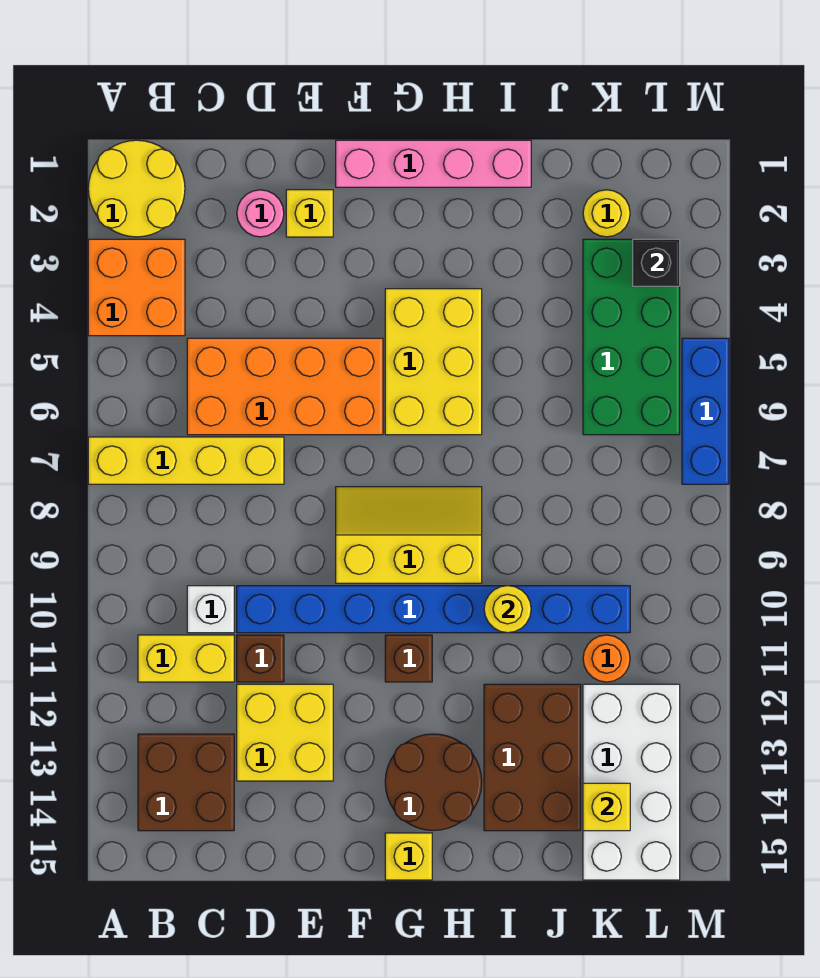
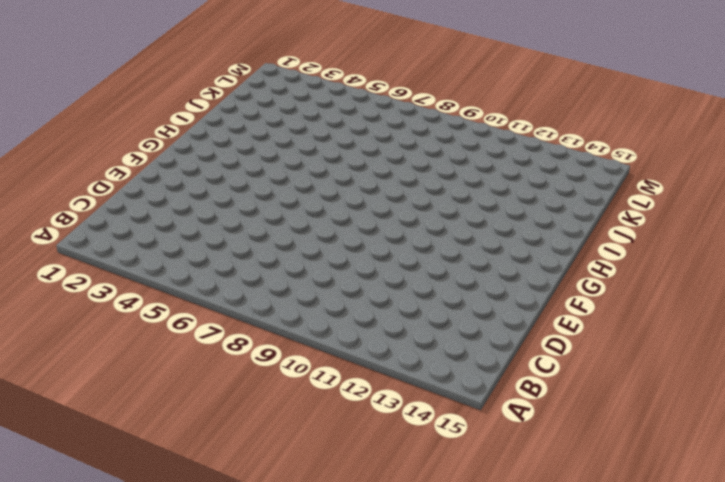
none -> yellow 2x2 round brick [88,140,185,237]
none -> orange 2x2 brick [88,239,185,336]
none -> yellow 1x4 brick [88,437,284,484]

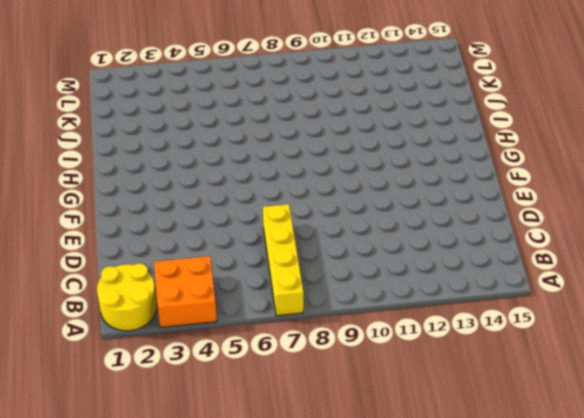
none -> yellow 1x2 brick [138,635,234,682]
none -> brown 2x2 brick [138,734,234,831]
none -> orange 2x4 brick [187,338,383,435]

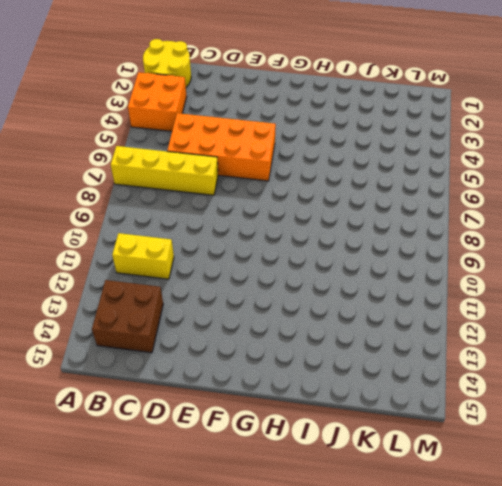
none -> white 1x1 brick [187,586,234,633]
none -> pink 1x1 round brick [237,190,284,237]
none -> blue 1x8 brick [237,586,630,633]

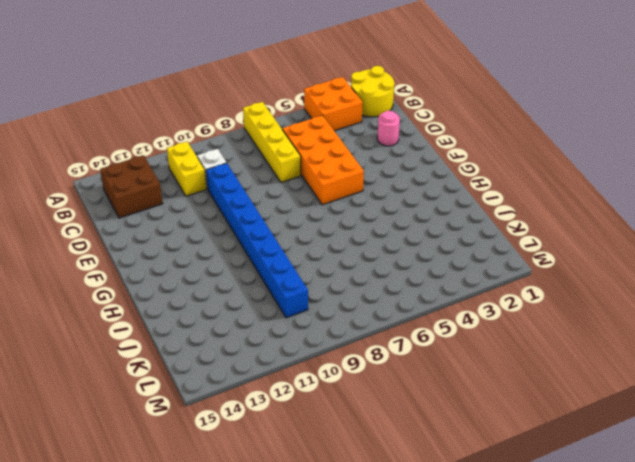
none -> brown 1x1 brick [237,635,284,682]
none -> yellow 2x2 brick [237,684,333,781]
none -> yellow 1x1 brick [286,190,333,237]

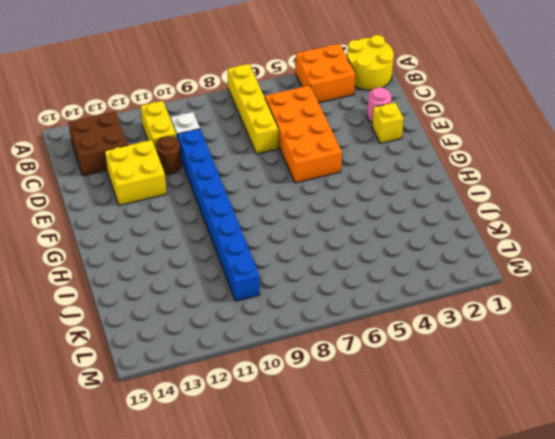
brown 1x1 round brick [156,136,181,174] -> brown 1x1 brick [237,635,284,682]
none -> pink 1x4 brick [336,140,531,187]
none -> yellow 2x3 slope [336,487,482,583]
none -> yellow 2x3 brick [385,289,482,435]

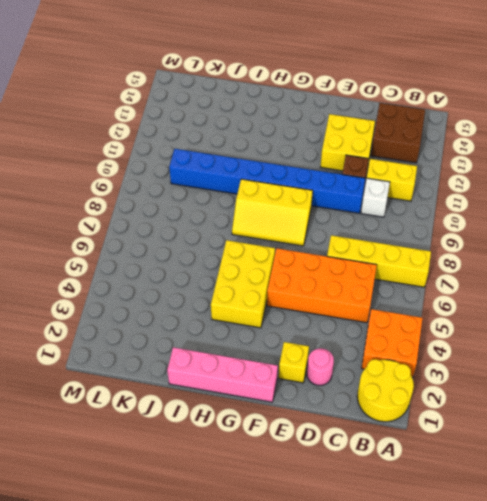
none -> brown 1x1 brick [385,635,432,682]
none -> brown 2x2 round brick [385,734,482,831]
none -> yellow 1x1 brick [385,833,432,880]

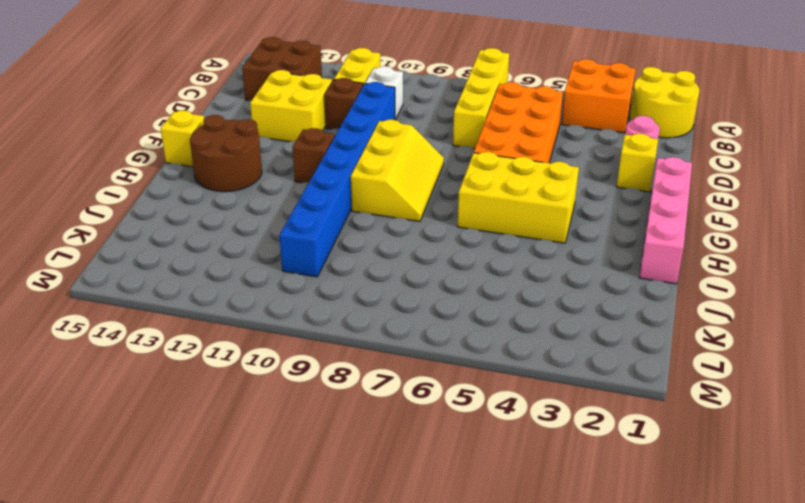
none -> brown 2x3 brick [484,684,581,831]
none -> yellow 1x1 round brick [583,190,630,237]
none -> green 2x4 brick [583,239,680,435]

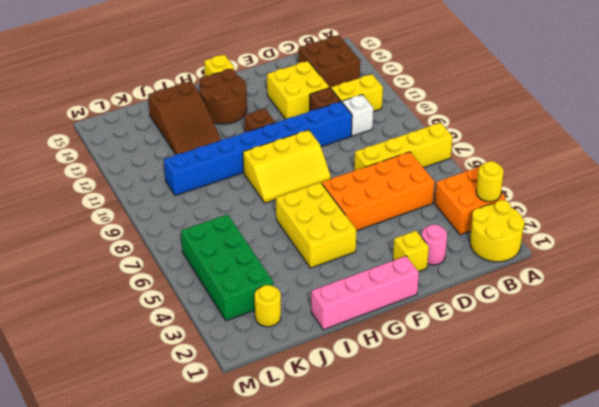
yellow 1x1 round brick [476,161,504,202] -> yellow 1x1 round brick moved to [484,586,531,633]
brown 2x3 slope [148,81,221,154] -> brown 2x3 brick [484,684,581,831]
none -> orange 1x1 round brick [583,635,630,682]
none -> white 2x4 brick [583,684,680,880]
none -> blue 1x3 brick [682,338,729,484]

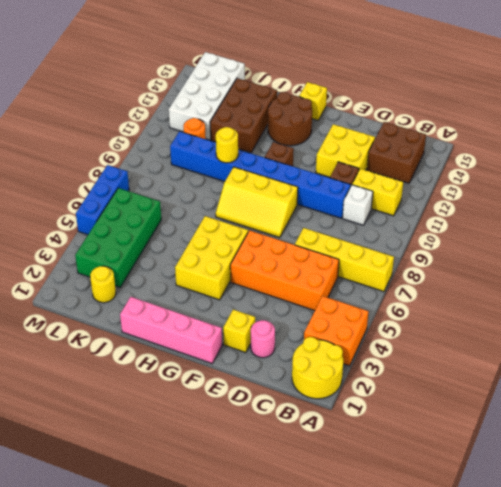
none -> yellow 1x1 brick [583,783,630,831]
none -> black 1x1 brick [633,239,680,286]

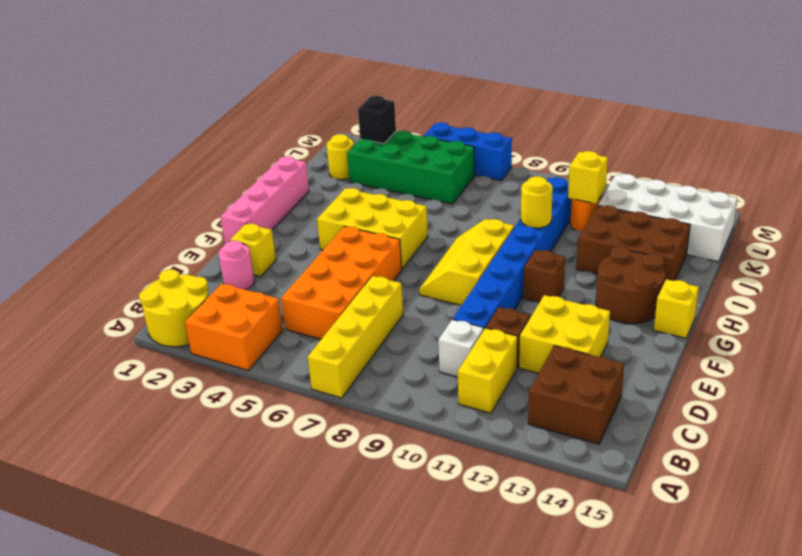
yellow 1x1 brick [568,151,608,204] -> yellow 1x1 brick moved to [583,783,630,831]

